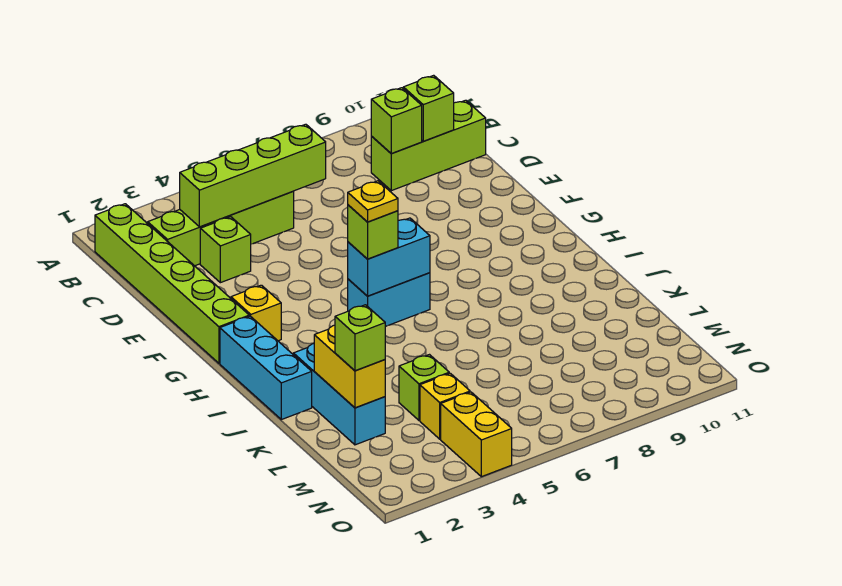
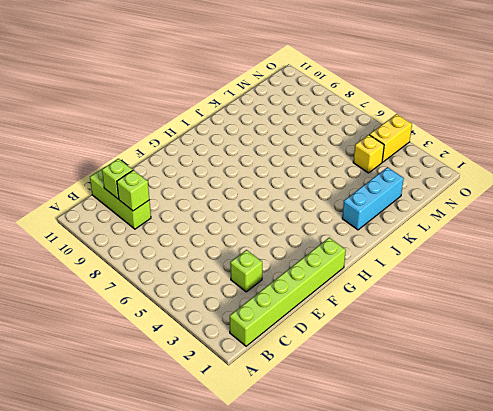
none -> lime 1x4 brick [148,191,294,266]
none -> yellow 1x1 brick [231,285,281,341]
none -> cyan 1x3 brick [220,316,312,420]

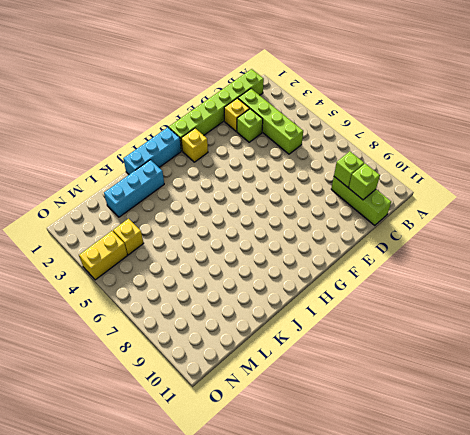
yellow 1x1 brick [224,98,250,131] -> none
none -> cyan 1x2 brick [348,273,430,327]
none -> lime 1x1 brick [399,355,449,420]
none -> lime 1x4 brick [180,124,326,227]

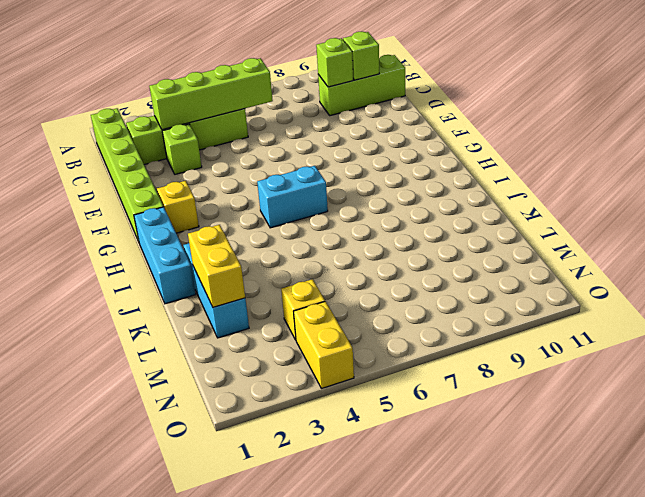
none -> lime 1x1 brick [399,355,449,420]
none -> cyan 1x2 brick [348,218,430,296]
none -> lime 1x1 brick [348,205,398,259]

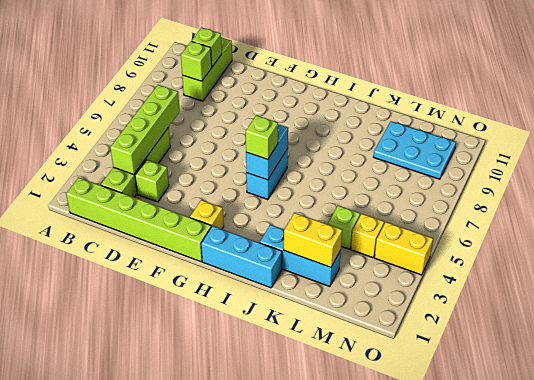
cyan 2x3 plate [373,121,456,179] -> none
none -> lime 1x1 brick [335,305,385,371]
none -> yellow 1x1 plate [348,181,398,222]

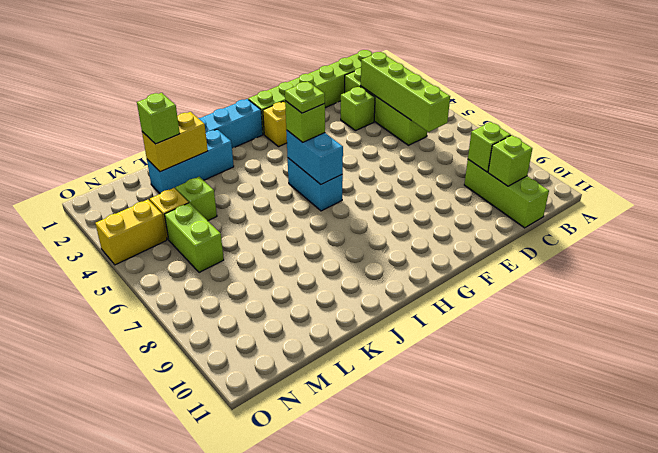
lime 1x1 plate [285,81,325,113] -> yellow 1x1 plate [348,181,398,222]
lime 1x2 brick [165,203,224,273] -> none

